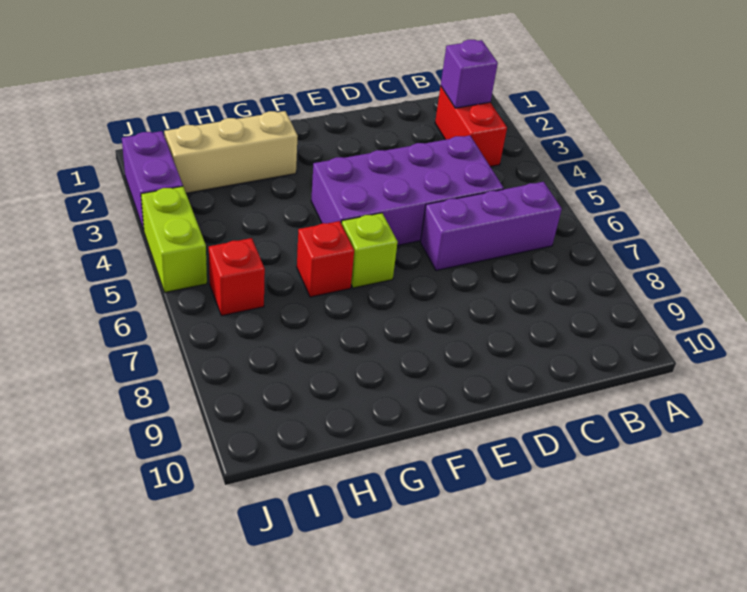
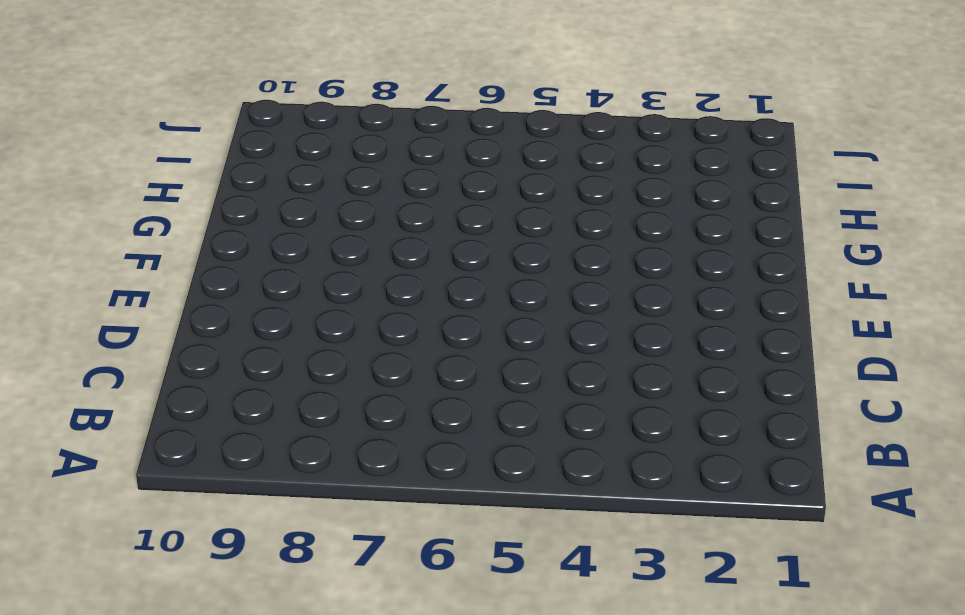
none -> red 1x2 brick [435,86,507,167]
none -> purple 1x3 brick [420,182,562,270]

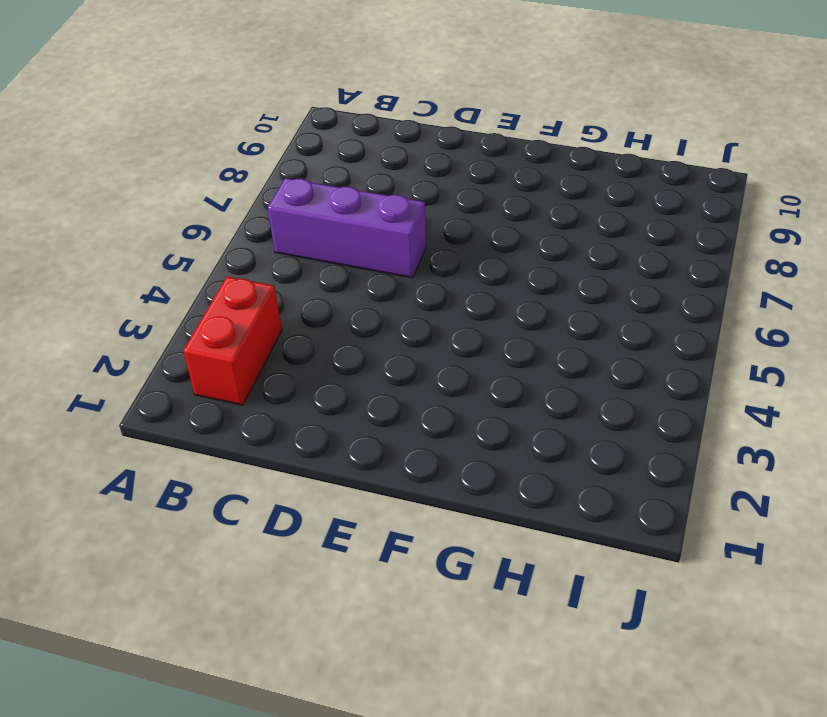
none -> purple 2x4 brick [311,135,504,245]
none -> lime 1x1 brick [342,213,398,288]

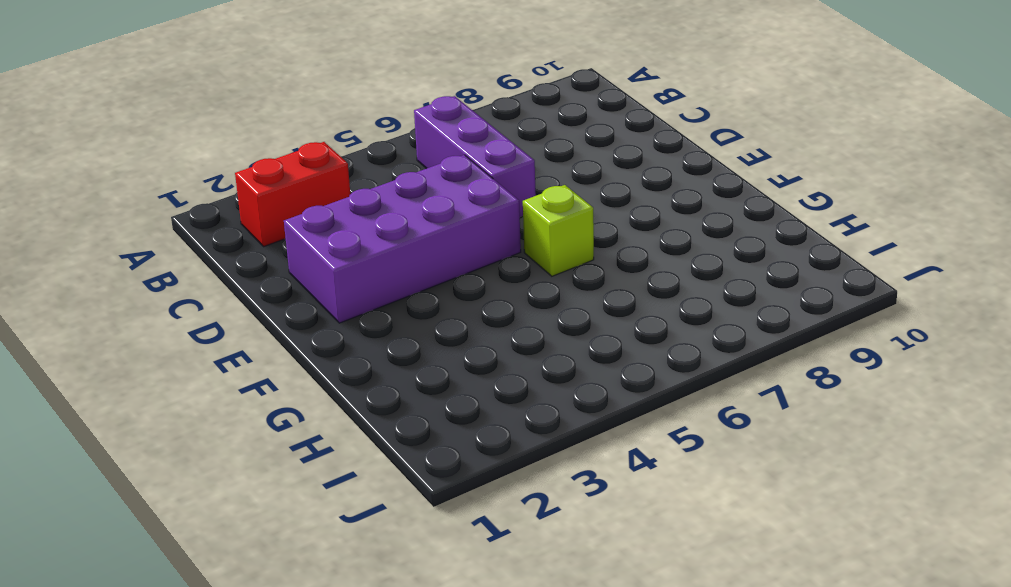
purple 2x4 brick [284,155,521,323] -> purple 2x4 brick turned to [311,135,504,245]
none -> tan 1x3 brick [164,111,298,193]
none -> red 1x1 brick [297,221,354,297]

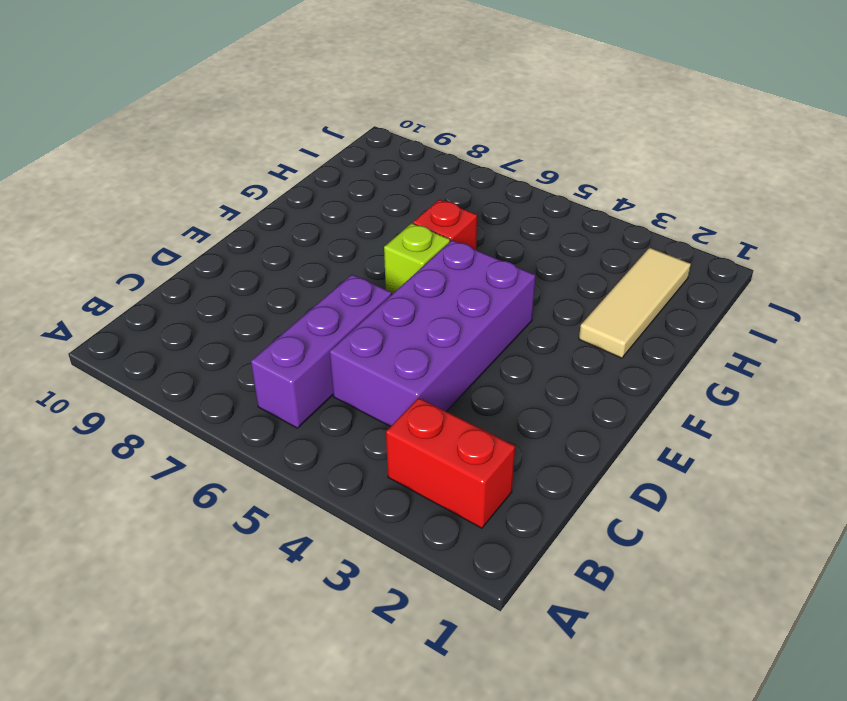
tan 1x3 tile [579,248,691,358] -> tan 1x3 brick [164,111,298,193]
none -> red 1x1 brick [209,238,265,316]
none -> purple 1x2 brick [122,131,183,230]

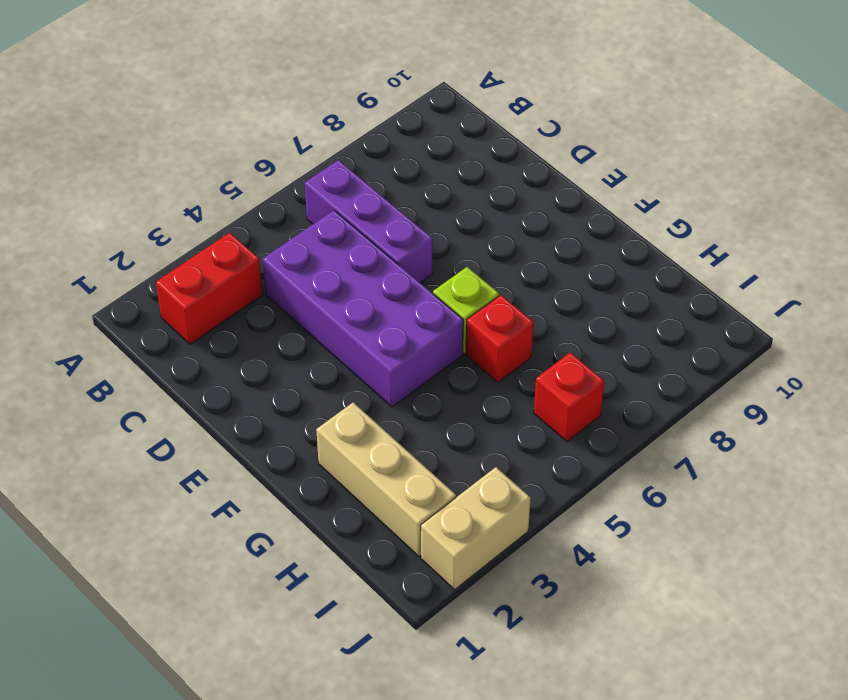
tan 1x2 brick [421,467,531,589] -> purple 1x2 brick [122,131,183,230]
none -> lime 1x2 brick [141,186,207,292]
none -> purple 1x1 brick [441,40,498,108]

